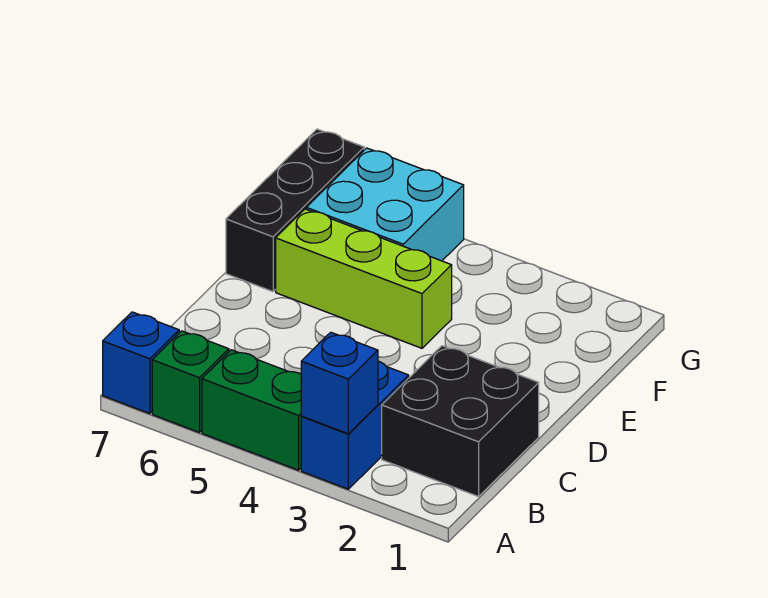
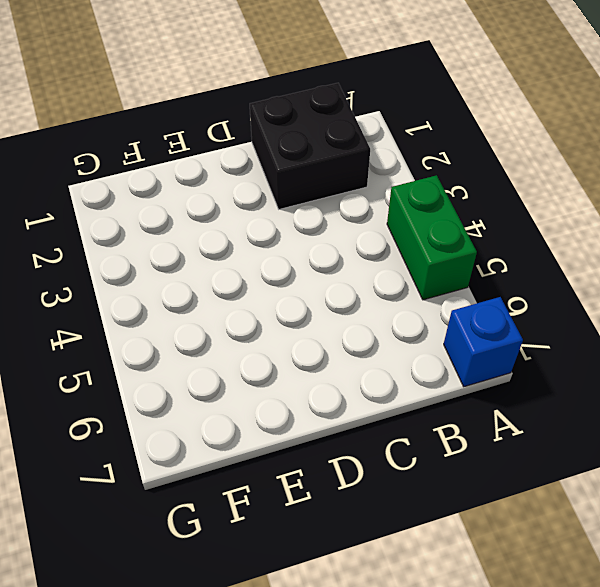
none -> blue 1x2 brick [301,361,409,489]
none -> green 1x1 brick [152,331,229,432]

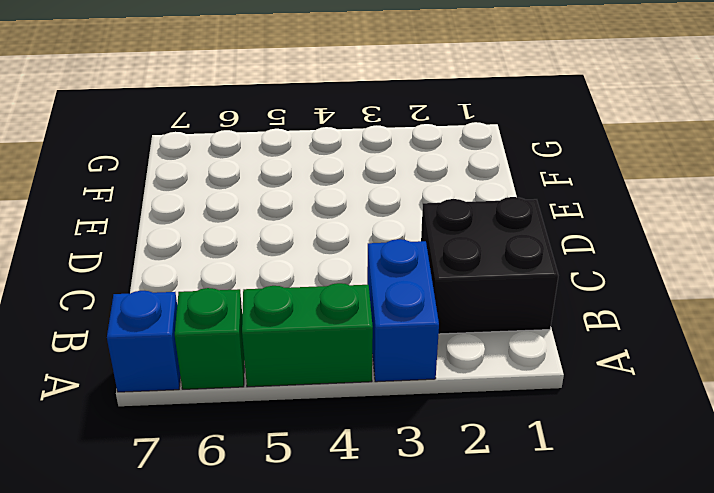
none -> lime 1x3 brick [276,209,452,348]
none -> black 1x3 brick [226,129,364,292]

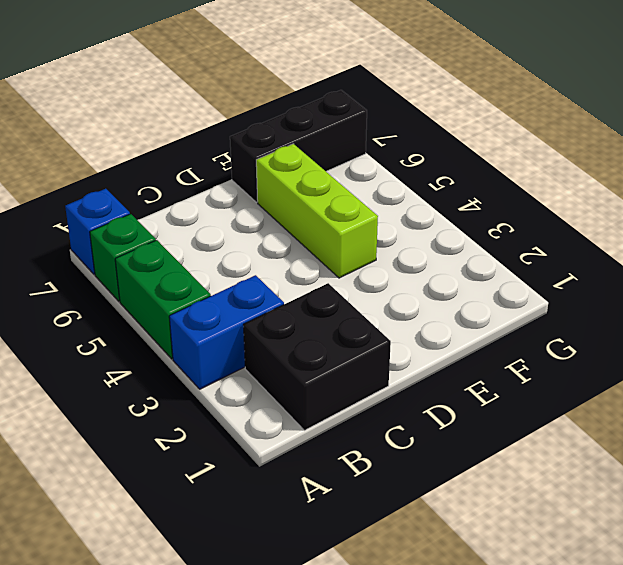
none -> cyan 2x2 brick [306,148,464,261]
none -> blue 1x1 brick [301,332,378,434]

